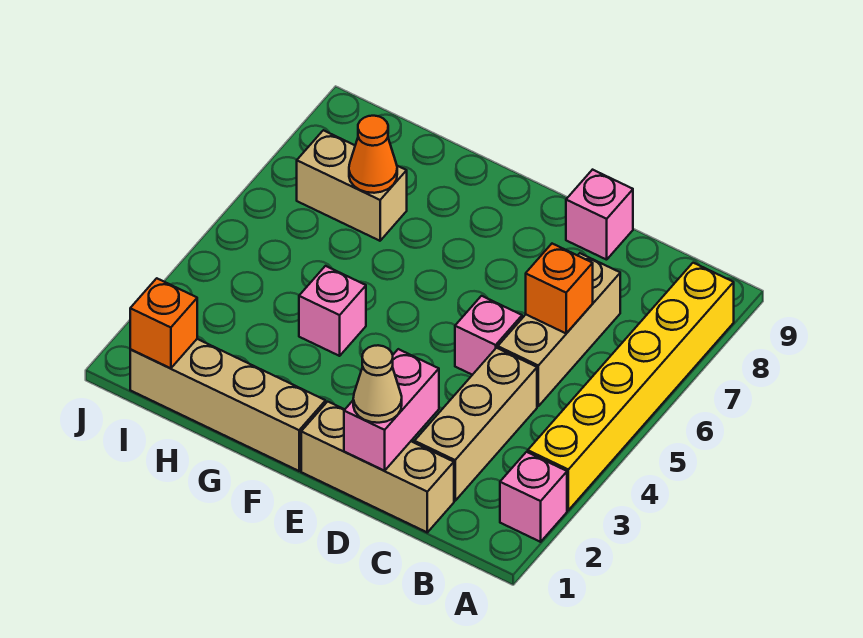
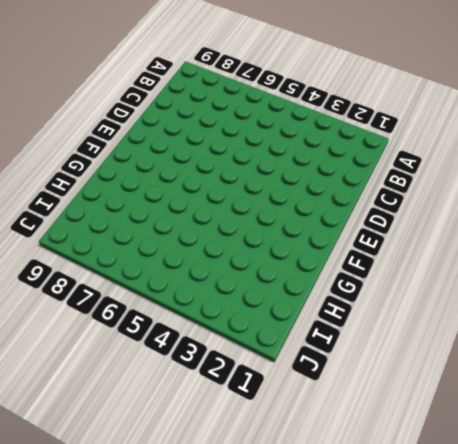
none -> pink 1x1 brick [500,452,567,542]
none -> yellow 1x6 brick [528,263,734,510]
none -> tan 1x3 brick [301,402,454,532]

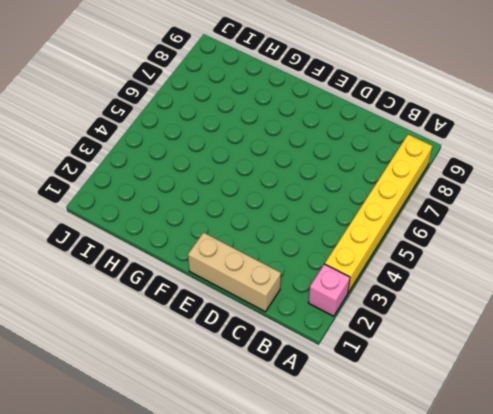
none -> tan 1x3 brick [414,348,537,501]
none -> tan 1x3 brick [498,253,620,406]
none -> pink 1x1 brick [455,296,522,375]

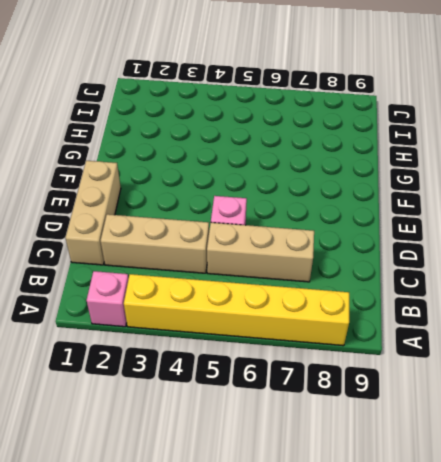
none -> pink 1x1 brick [566,170,633,260]
none -> tan 1x4 brick [130,339,326,471]
none -> pink 1x1 brick [299,266,366,356]

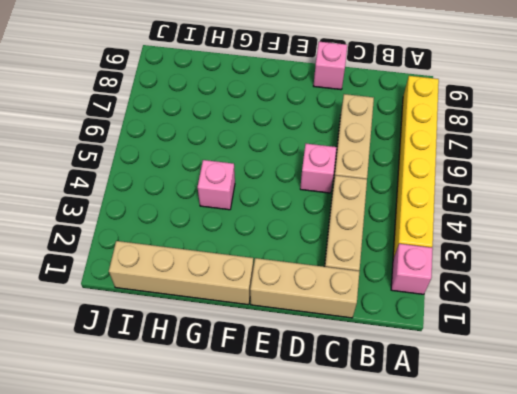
none -> tan 1x2 brick [297,130,407,241]
none -> orange 1x1 brick [526,244,593,333]
none -> pink 1x2 brick [344,349,439,471]

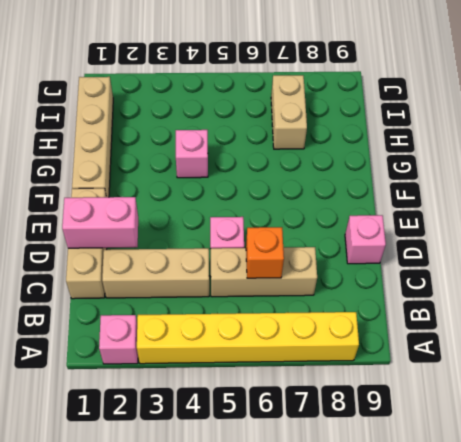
none -> orange 1x1 cone [349,116,397,193]
none -> orange 1x1 brick [130,278,197,368]
none -> tan 1x1 cone [353,345,402,423]

